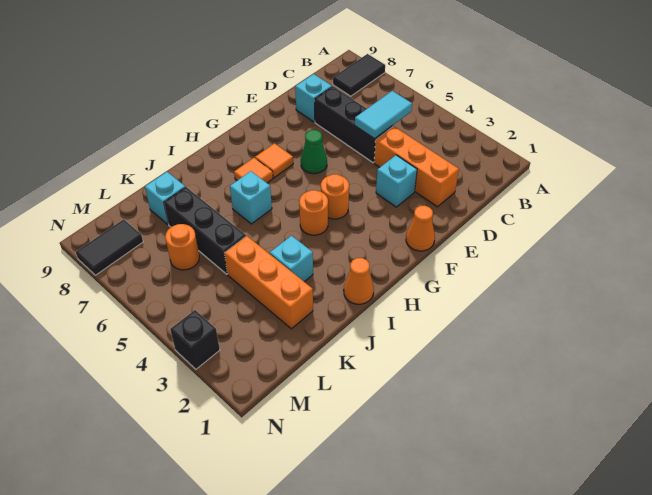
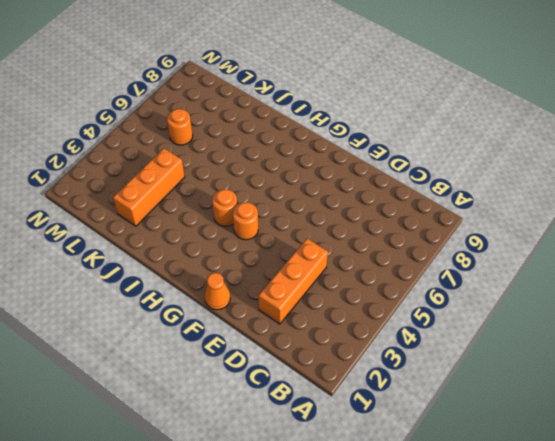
none -> black 1x2 tile [333,54,385,96]
none -> black 1x3 brick [315,87,393,163]
none -> cyan 1x1 brick [295,74,332,122]

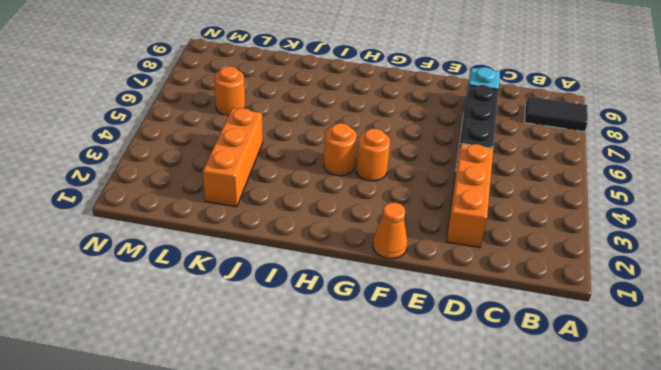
none -> cyan 1x1 brick [376,155,417,207]
none -> green 1x1 cone [301,130,327,174]
none -> orange 1x1 tile [255,143,293,178]

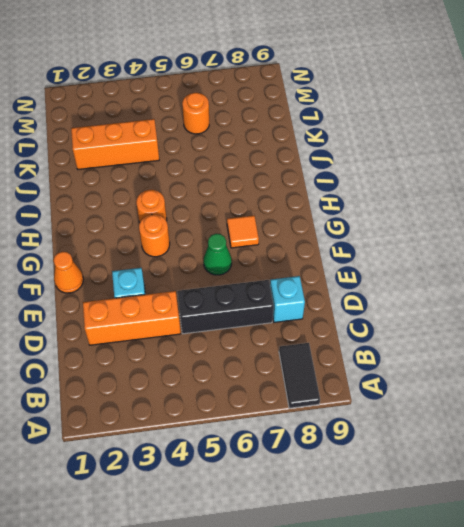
none -> orange 1x1 tile [234,158,273,183]
none -> orange 1x1 cone [344,258,374,304]
none -> cyan 1x1 brick [230,171,272,224]

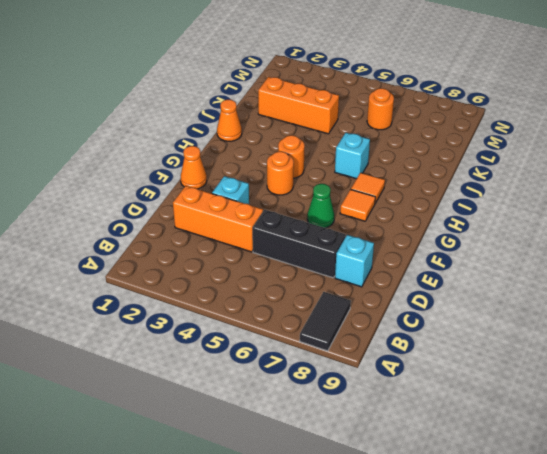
none -> cyan 1x1 brick [270,236,313,282]
none -> black 1x3 brick [164,187,246,274]
none -> cyan 1x1 brick [145,172,185,224]

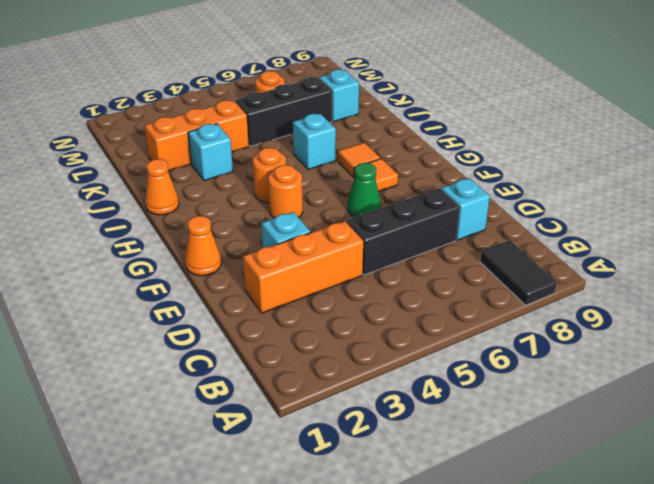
none -> black 1x2 tile [76,219,143,275]
none -> black 1x1 brick [170,310,220,369]
none -> cyan 1x2 tile [355,91,412,139]

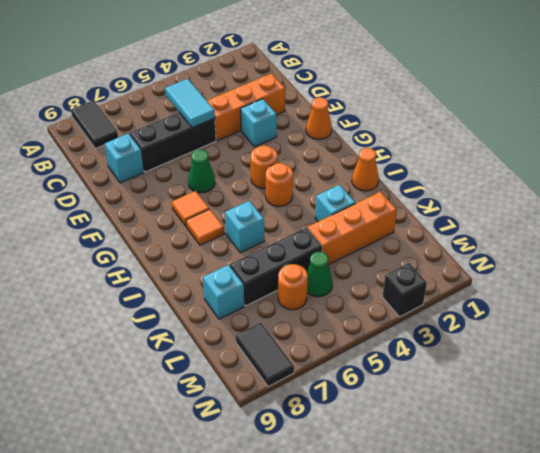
green 1x1 cone [307,252,333,297] -> none

